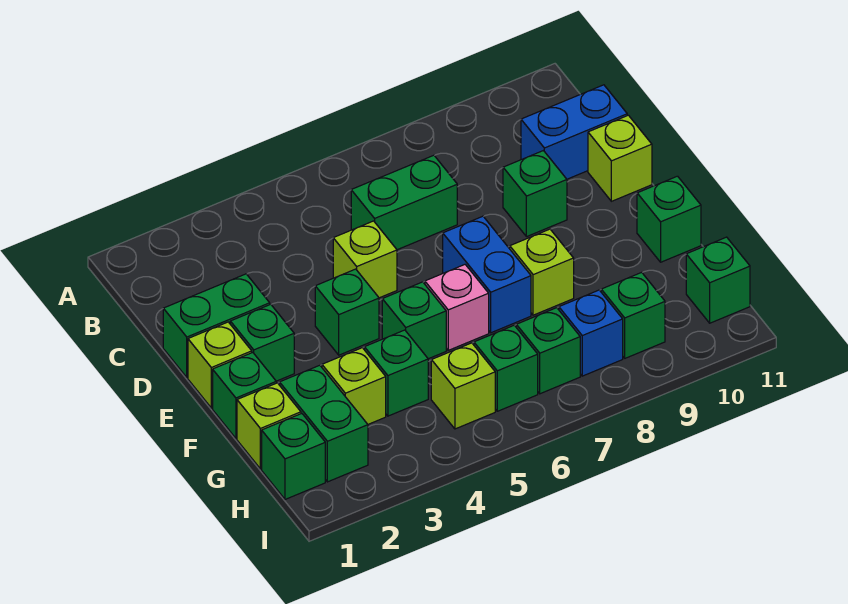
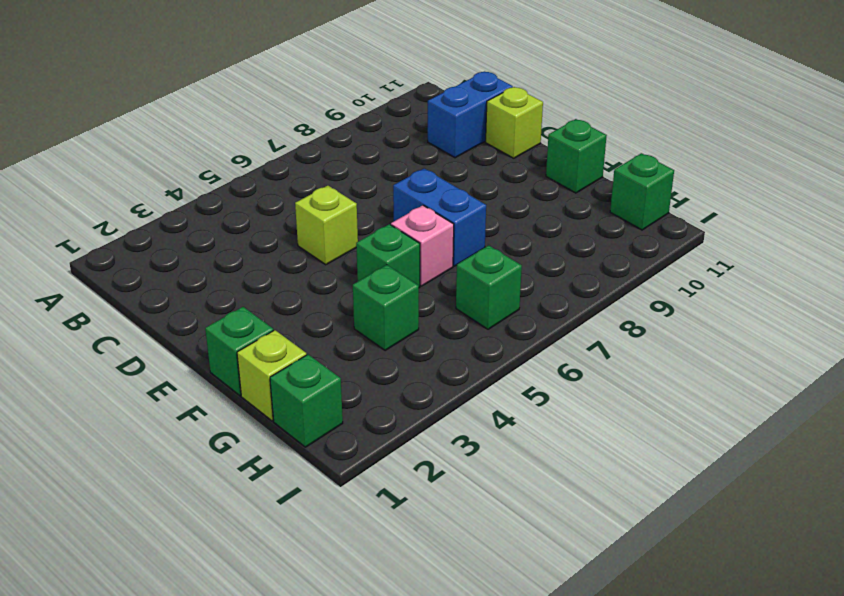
none -> green 1x2 brick [351,155,457,250]
none -> green 1x2 brick [163,274,270,377]
none -> green 1x1 brick [503,151,567,237]

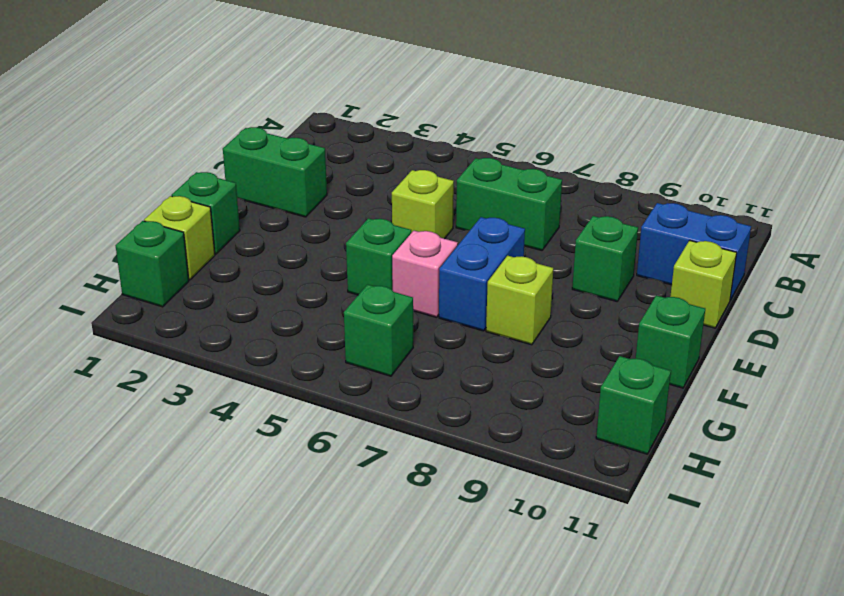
none -> lime 1x1 brick [188,322,252,408]
none -> green 1x1 brick [230,304,294,381]
none -> green 1x1 brick [315,269,379,355]

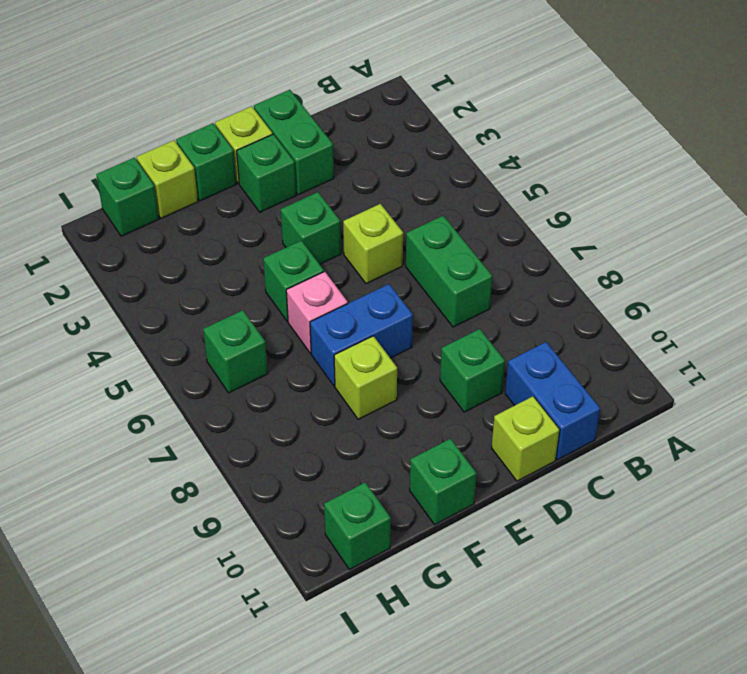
none -> green 1x2 brick [280,365,368,482]
none -> lime 1x1 brick [322,348,386,424]
none -> green 1x1 brick [364,330,428,416]

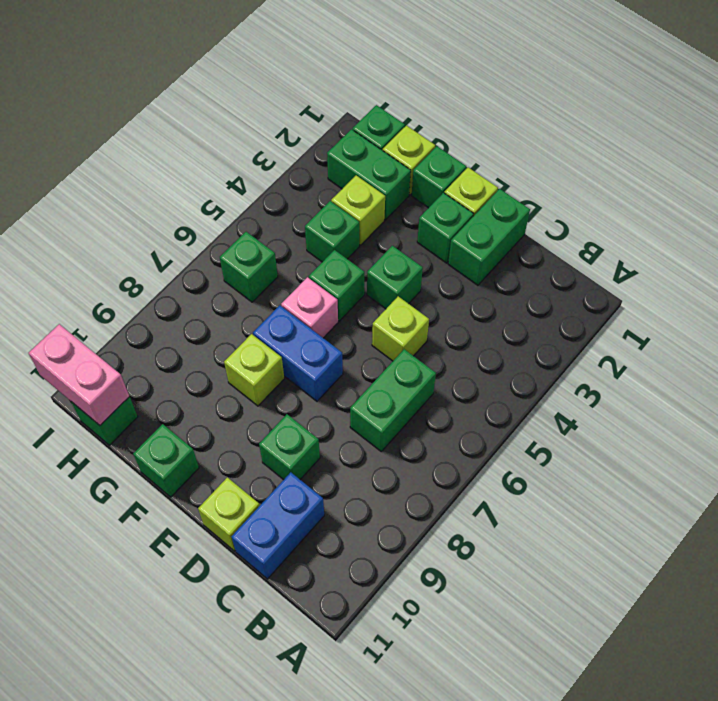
pink 1x2 brick [29,324,130,425] -> none
none -> lime 1x1 brick [431,343,495,429]
none -> green 1x1 brick [516,308,580,394]
none -> blue 1x1 brick [559,290,623,376]

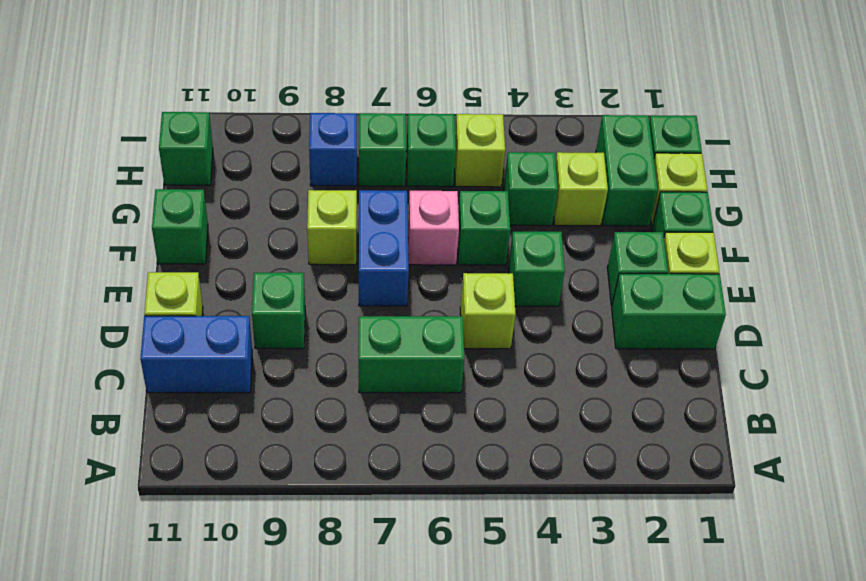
none -> green 1x1 brick [601,272,665,358]

